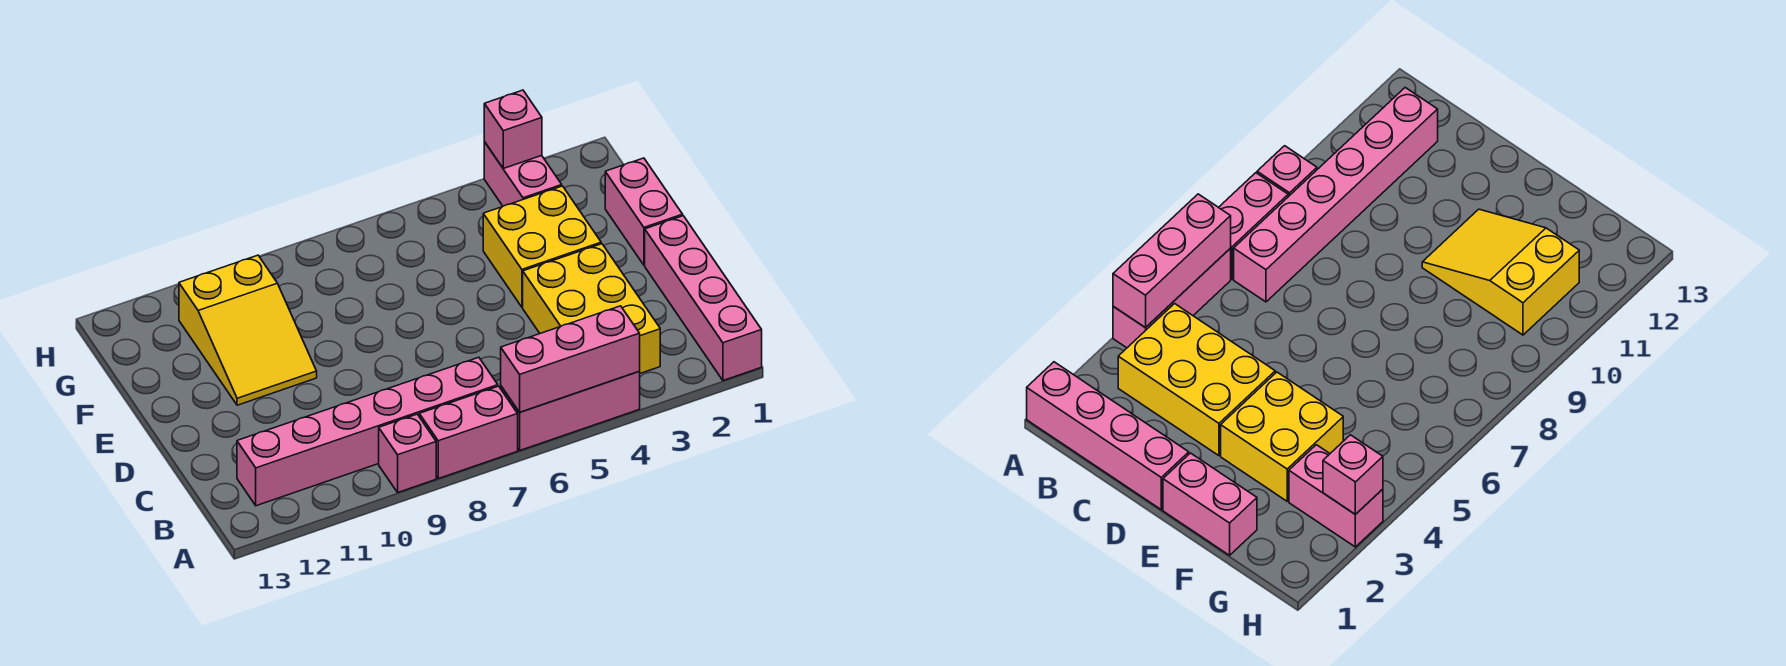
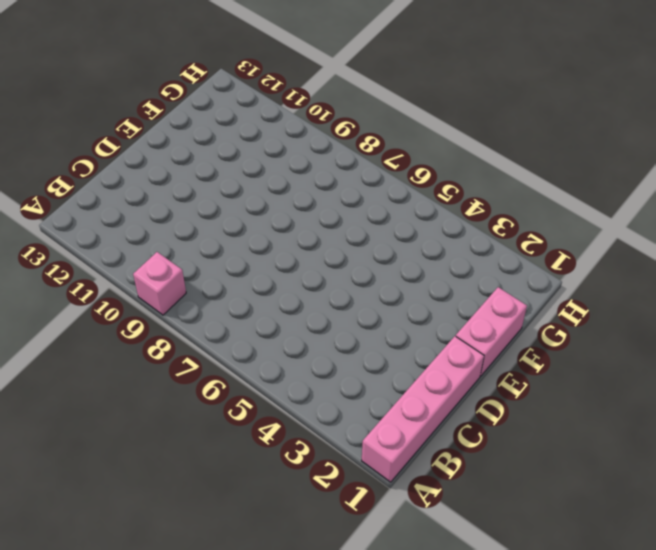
none -> pink 1x3 brick [501,372,640,450]
none -> pink 1x2 brick [419,386,518,479]
none -> yellow 2x3 brick [523,244,660,373]

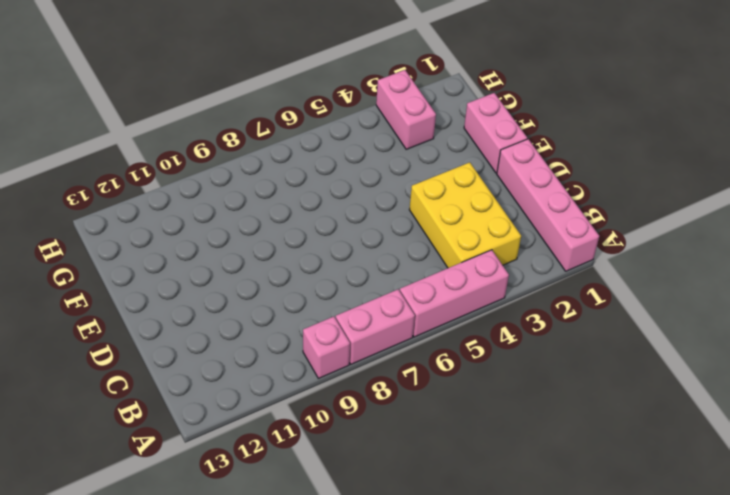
none -> pink 1x6 brick [237,357,498,506]
none -> yellow 2x2 brick [483,186,601,307]
none -> yellow 2x3 slope [179,255,317,405]

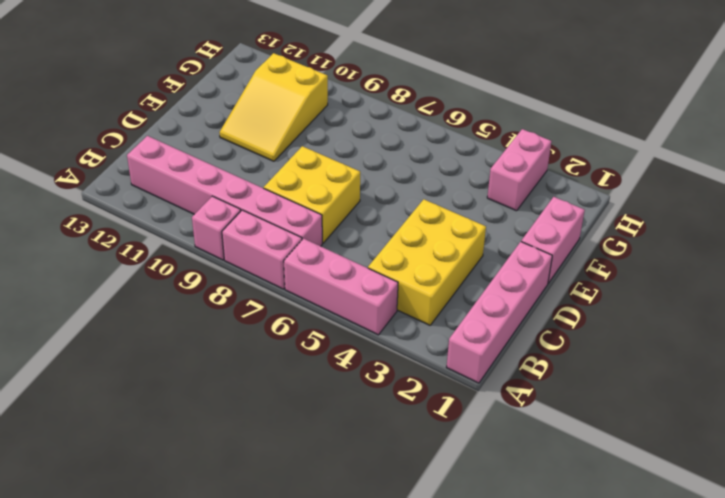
yellow 2x2 brick [264,146,360,243] -> yellow 2x2 brick moved to [483,186,601,307]
none -> pink 1x3 brick [501,306,640,412]
none -> pink 1x1 brick [484,90,542,168]

